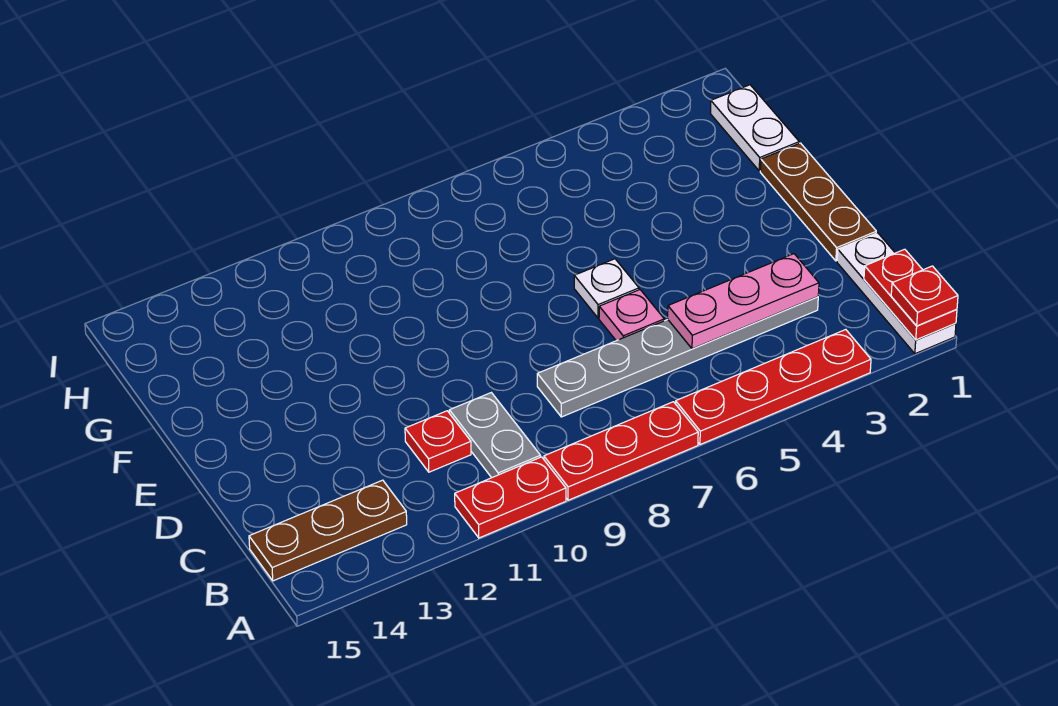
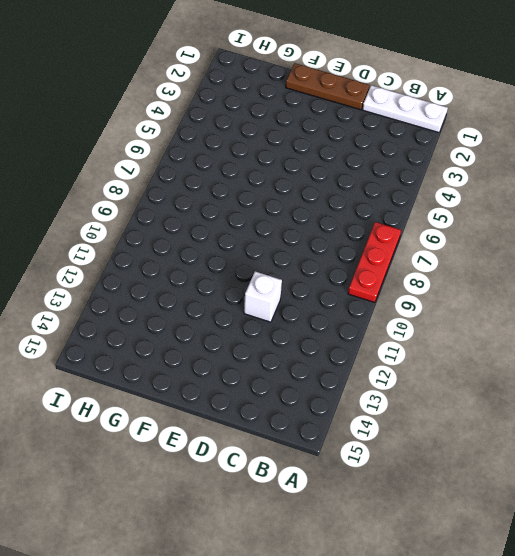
white 1x1 brick [244,272,282,322] -> none
none -> red 1x4 plate [676,330,871,445]
none -> red 1x2 plate [455,457,566,538]
none -> grey 1x2 plate [449,393,541,478]

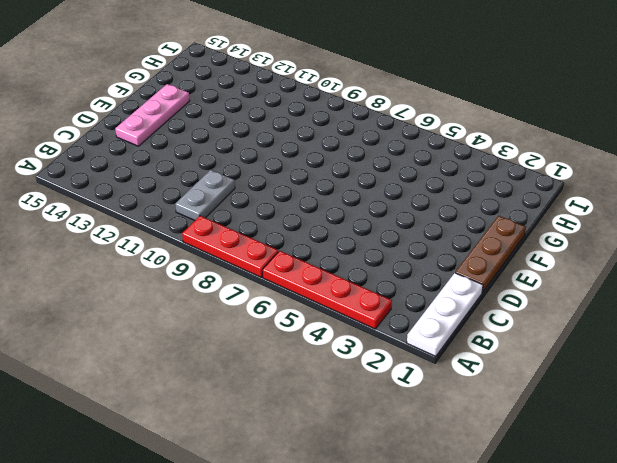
pink 1x3 plate [115,84,189,146] -> pink 1x3 plate turned to [668,254,819,349]
none -> red 1x2 plate [455,457,566,538]
none -> brown 1x3 plate [249,480,407,581]
none -> grey 1x6 plate [537,297,818,417]

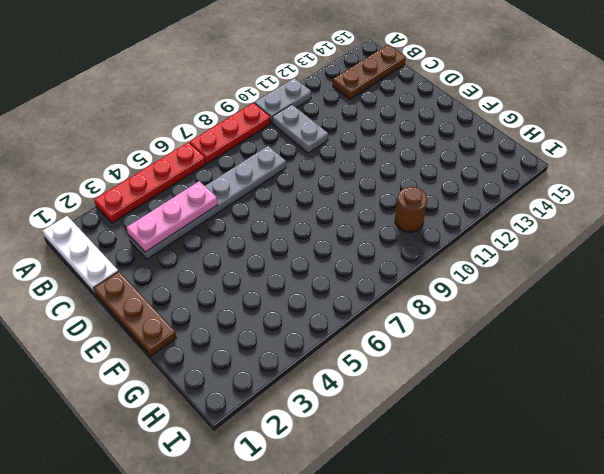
grey 1x2 plate [255,78,311,123] -> red 1x2 plate [455,457,566,538]
brown 1x1 round brick [395,187,427,232] -> none
none -> red 1x1 plate [405,411,471,472]
none -> pink 1x1 plate [599,290,664,341]
none -> white 1x1 plate [574,259,639,318]

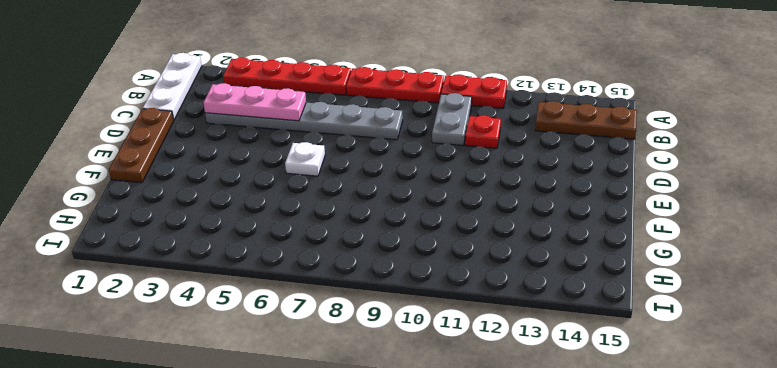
none -> pink 1x1 plate [599,290,664,341]
none -> white 1x2 plate [710,85,799,171]
none -> red 1x2 plate [864,249,957,340]

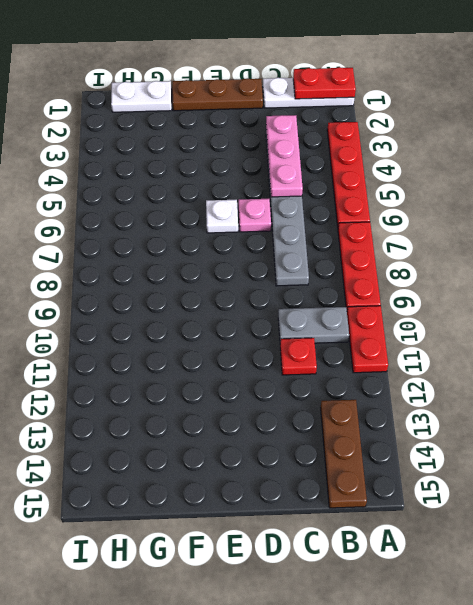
none -> red 1x1 plate [891,266,958,326]

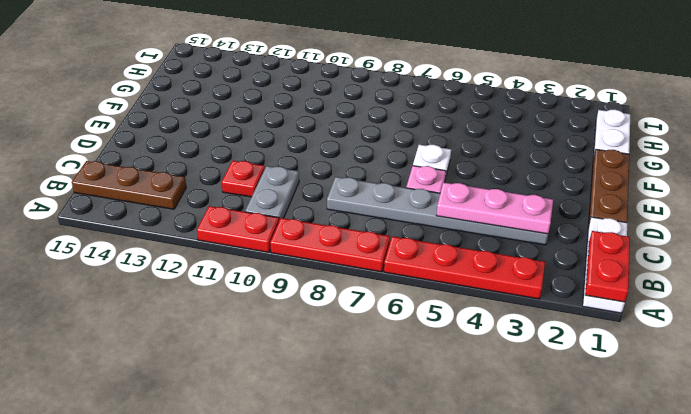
none -> red 1x1 plate [891,266,958,326]

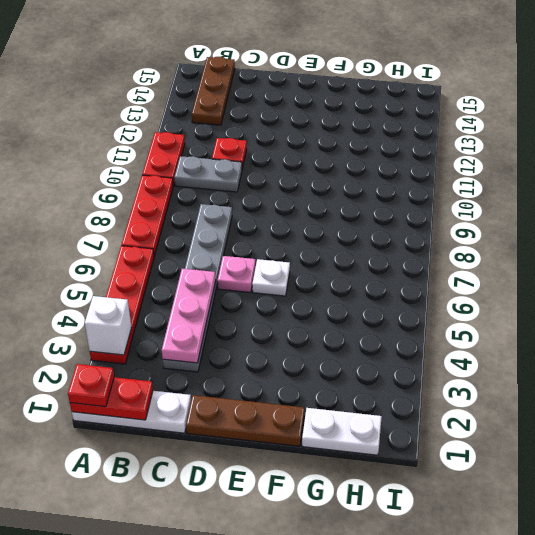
white 1x1 brick [85,296,132,355] -> none

